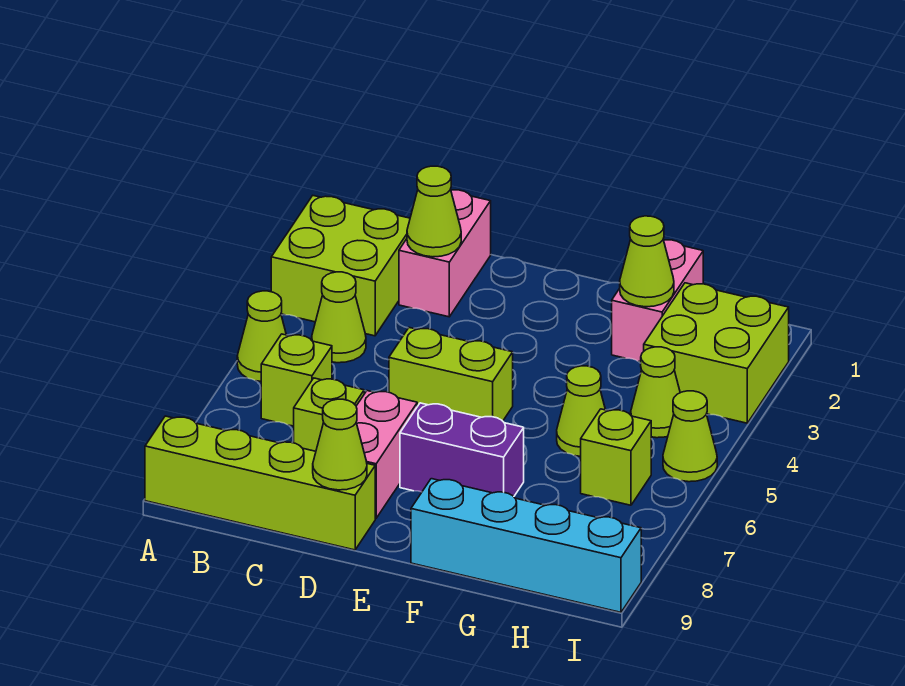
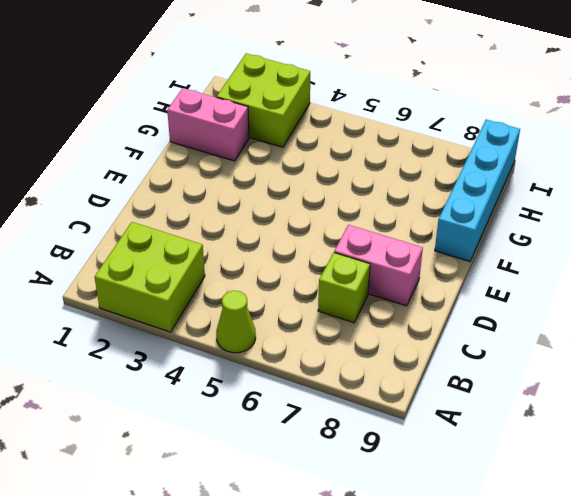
none -> lime 1x4 brick [145,416,375,550]
none -> lime 1x1 cone [312,272,366,363]
none -> lime 1x1 brick [261,334,332,426]

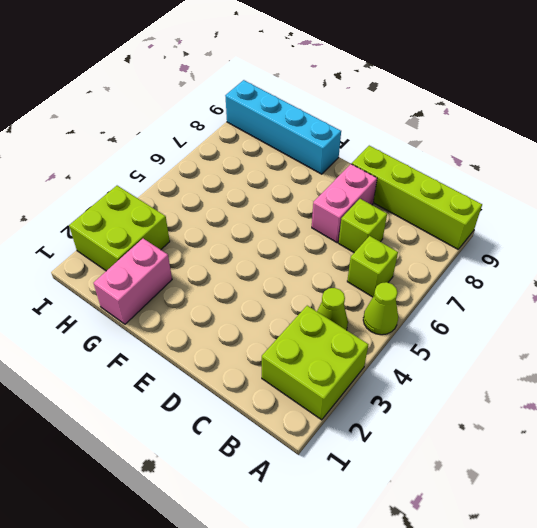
none -> pink 1x2 brick [399,190,491,317]
none -> lime 1x2 brick [389,328,513,421]
none -> purple 1x2 brick [400,403,524,496]

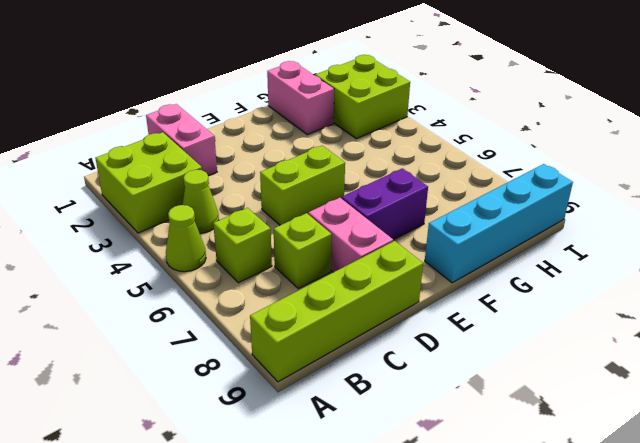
none -> lime 1x1 cone [557,366,605,456]
none -> lime 1x1 cone [631,347,680,438]
none -> lime 1x1 brick [581,409,651,505]

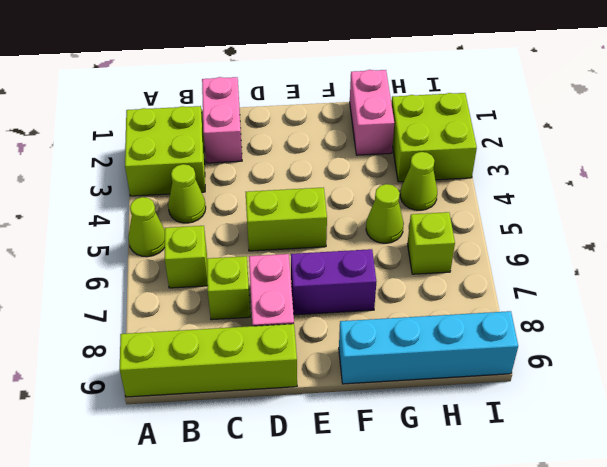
none -> lime 1x1 cone [663,391,717,482]
none -> lime 1x1 cone [407,166,461,257]
none -> lime 1x1 cone [313,399,367,490]

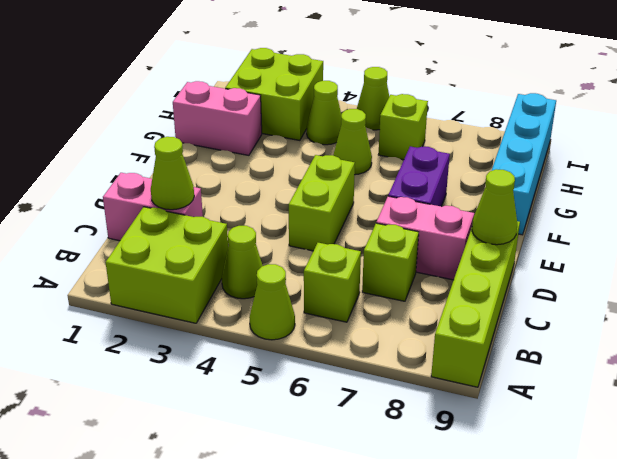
none -> lime 1x1 cone [620,216,674,307]

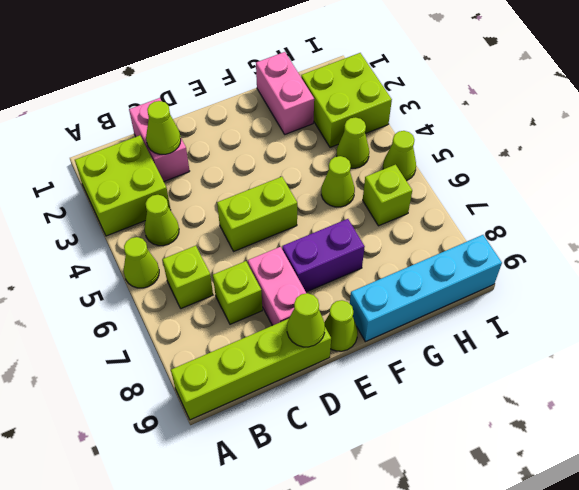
lime 1x1 cone [324,300,358,351] -> lime 1x1 cone moved to [620,216,674,307]

